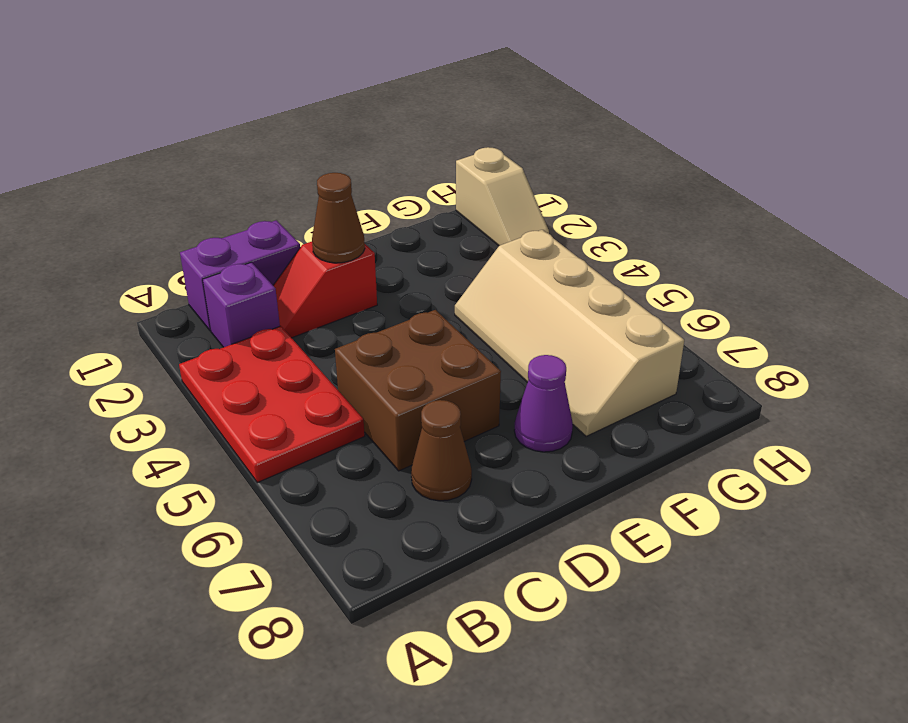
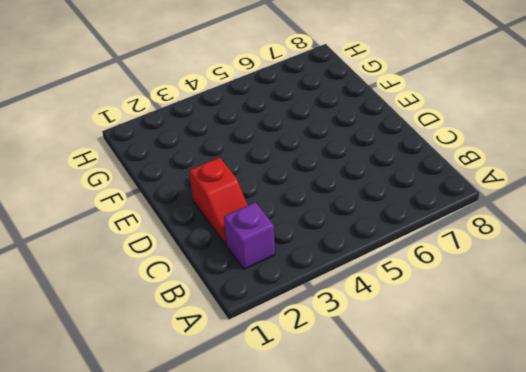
none -> red 2x3 plate [179,326,365,483]
none -> purple 1x2 brick [180,220,300,331]

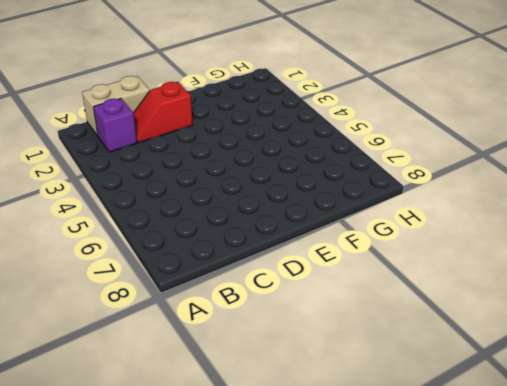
tan 1x2 brick [82,76,150,136] -> purple 1x2 brick [180,220,300,331]
none -> red 2x3 plate [179,326,365,483]
none -> brown 2x2 brick [335,310,501,471]

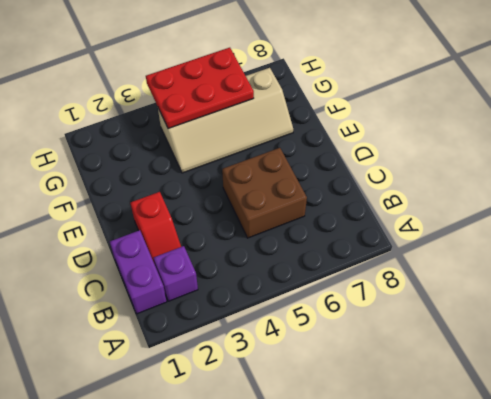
red 2x3 plate [146,48,254,128] -> red 2x3 plate moved to [179,326,365,483]
none -> brown 1x1 cone [411,400,472,501]
none -> purple 1x1 cone [514,355,573,452]

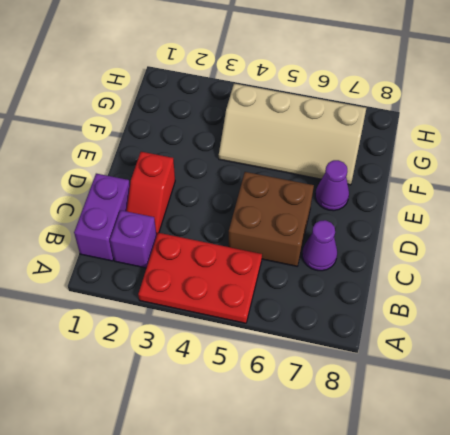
purple 1x1 cone [302,220,337,271] -> brown 1x1 cone [411,400,472,501]
none -> tan 1x2 slope [456,147,549,246]
none -> brown 1x1 cone [312,173,365,263]

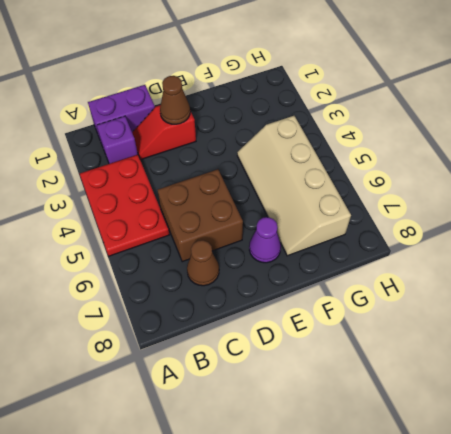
none -> tan 1x2 slope [456,147,549,246]

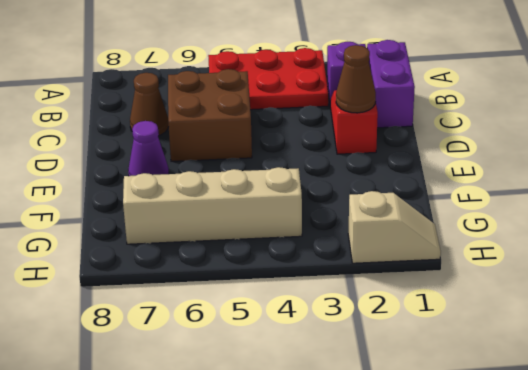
tan 1x2 slope [348,191,441,263] -> tan 1x2 slope turned to [456,147,549,246]

